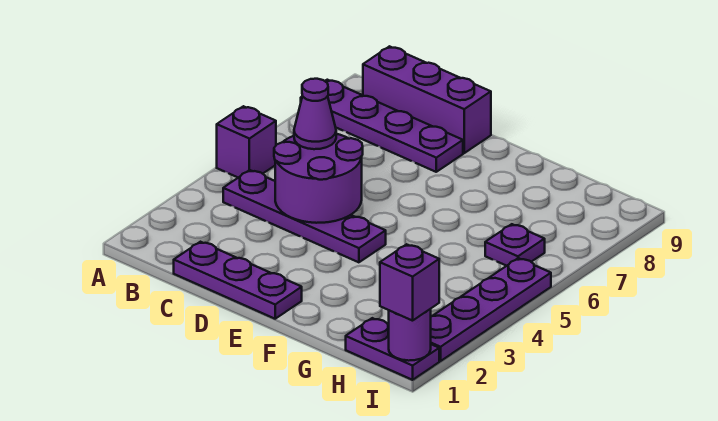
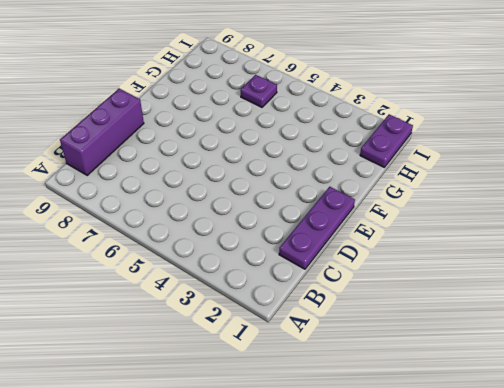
none -> purple 1x1 brick [217,106,276,178]
none -> purple 1x4 plate [301,80,463,172]
none -> purple 1x4 plate [223,170,386,262]

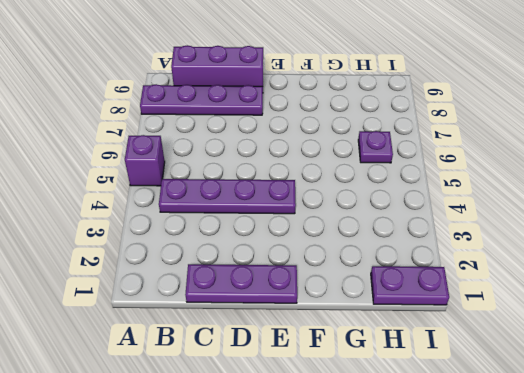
none -> purple 1x4 plate [431,258,551,361]
none -> purple 2x2 round brick [274,134,363,223]
none -> purple 1x1 round brick [389,309,431,361]

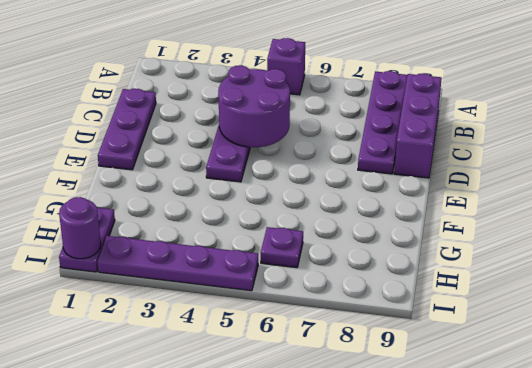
none -> purple 1x1 cone [294,79,336,149]
none -> purple 1x1 brick [380,244,439,321]

